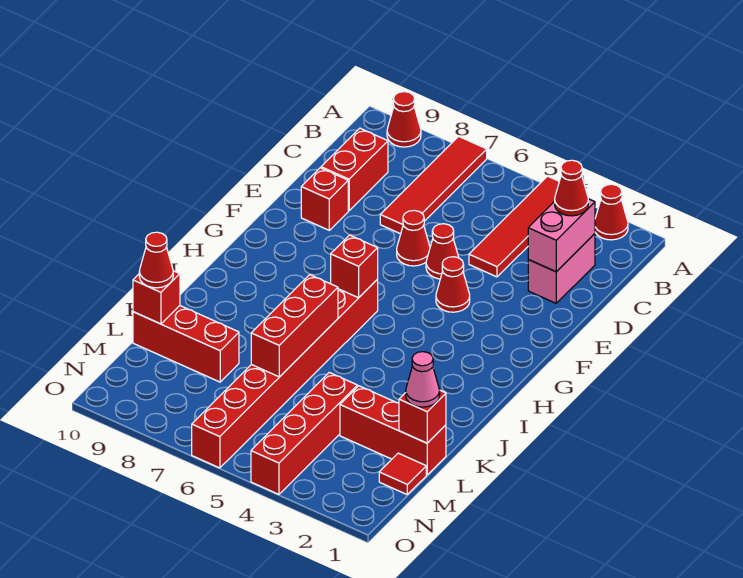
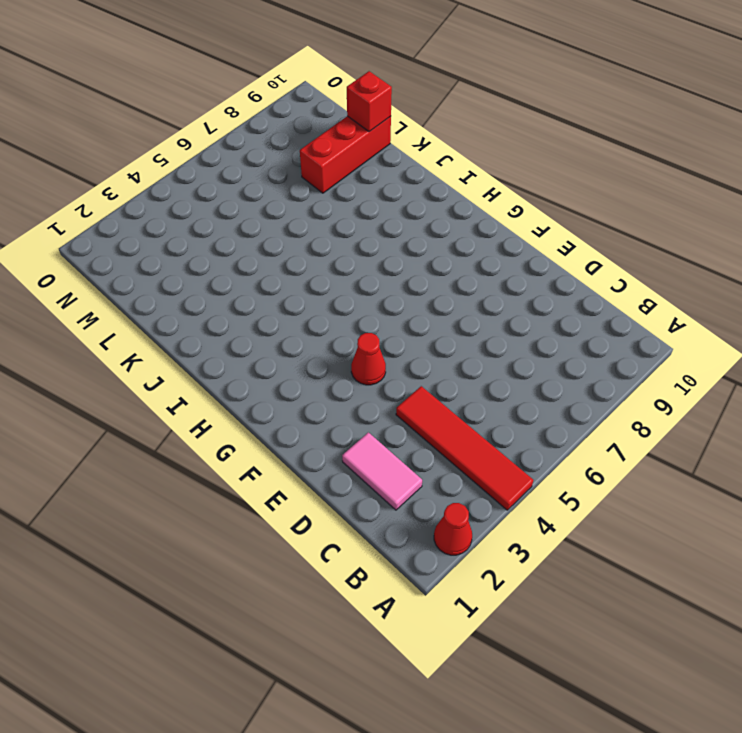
pink 1x2 tile [342,432,422,510] -> pink 1x2 brick [528,234,595,303]
none -> red 1x4 tile [380,136,487,234]
none -> red 1x1 cone [387,92,421,147]
none -> red 1x2 brick [321,128,388,210]

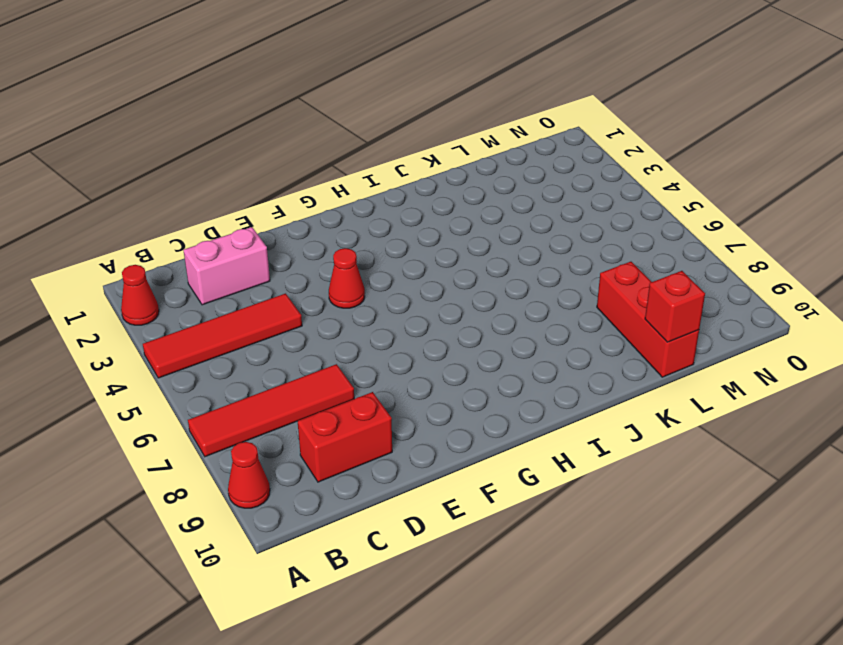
none -> red 1x1 cone [426,224,459,279]
none -> red 1x1 cone [397,210,430,266]
none -> red 1x1 brick [301,168,348,230]

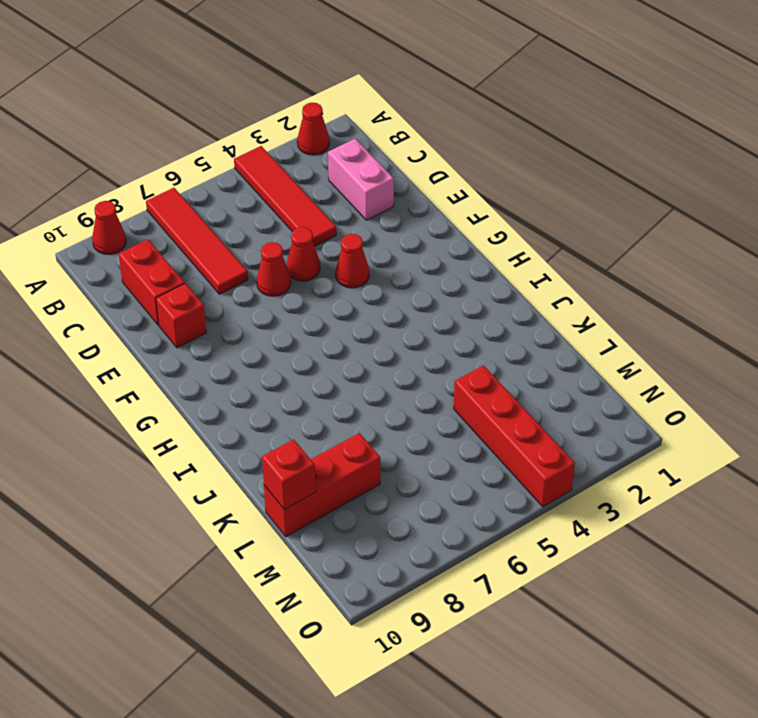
none -> red 1x8 brick [192,280,378,468]
none -> red 1x3 brick [340,386,446,475]
none -> red 1x1 tile [379,453,426,494]

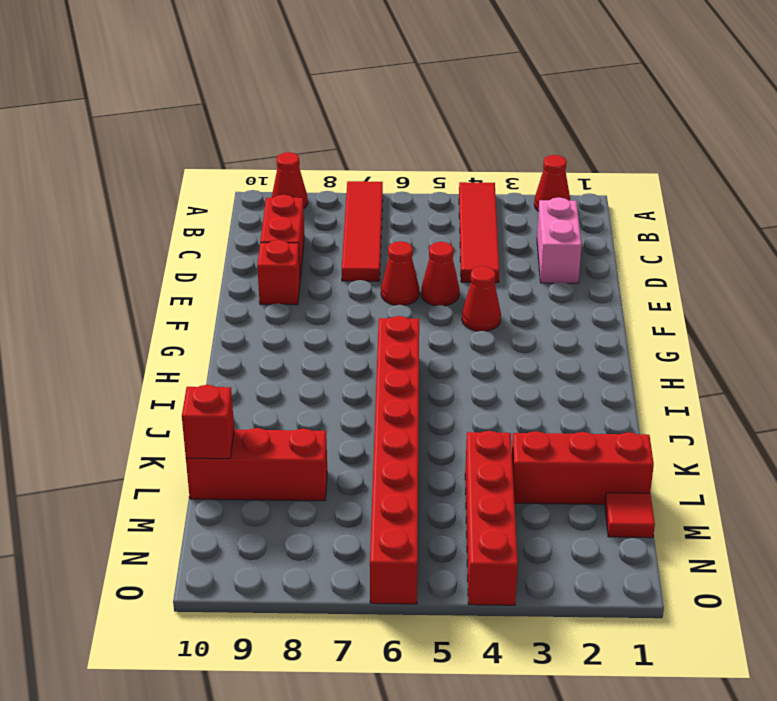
none -> pink 1x2 brick [528,199,595,272]
none -> red 1x1 brick [331,235,378,298]
none -> red 1x3 brick [251,275,338,377]

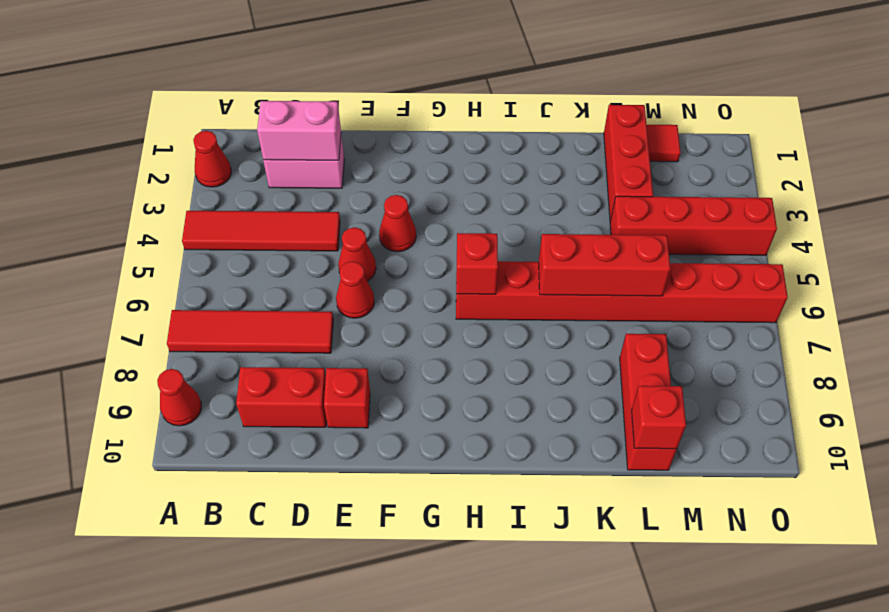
none -> red 1x1 brick [399,390,446,443]
none -> red 1x1 cone [555,160,588,216]
none -> pink 1x1 cone [406,352,440,407]

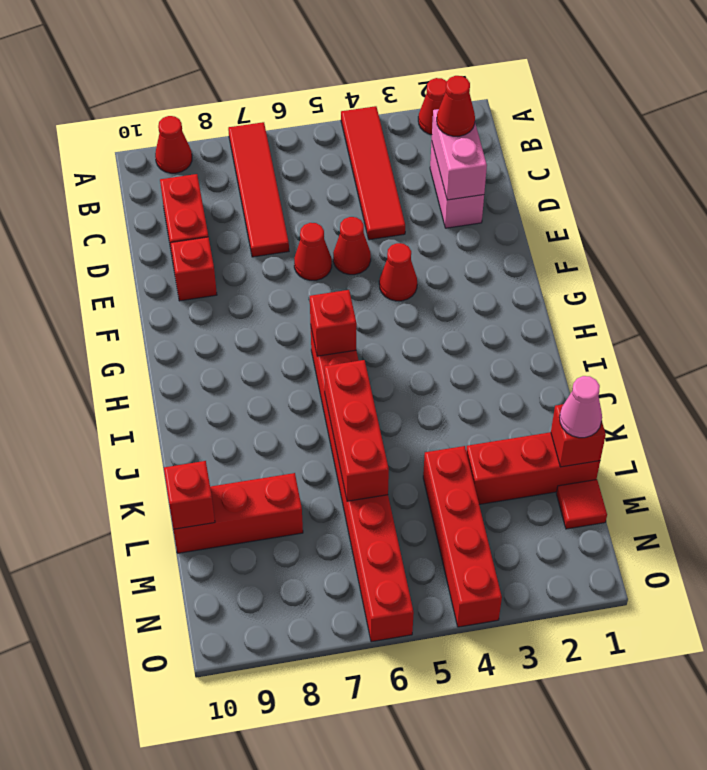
none -> red 1x1 cone [139,232,173,288]

